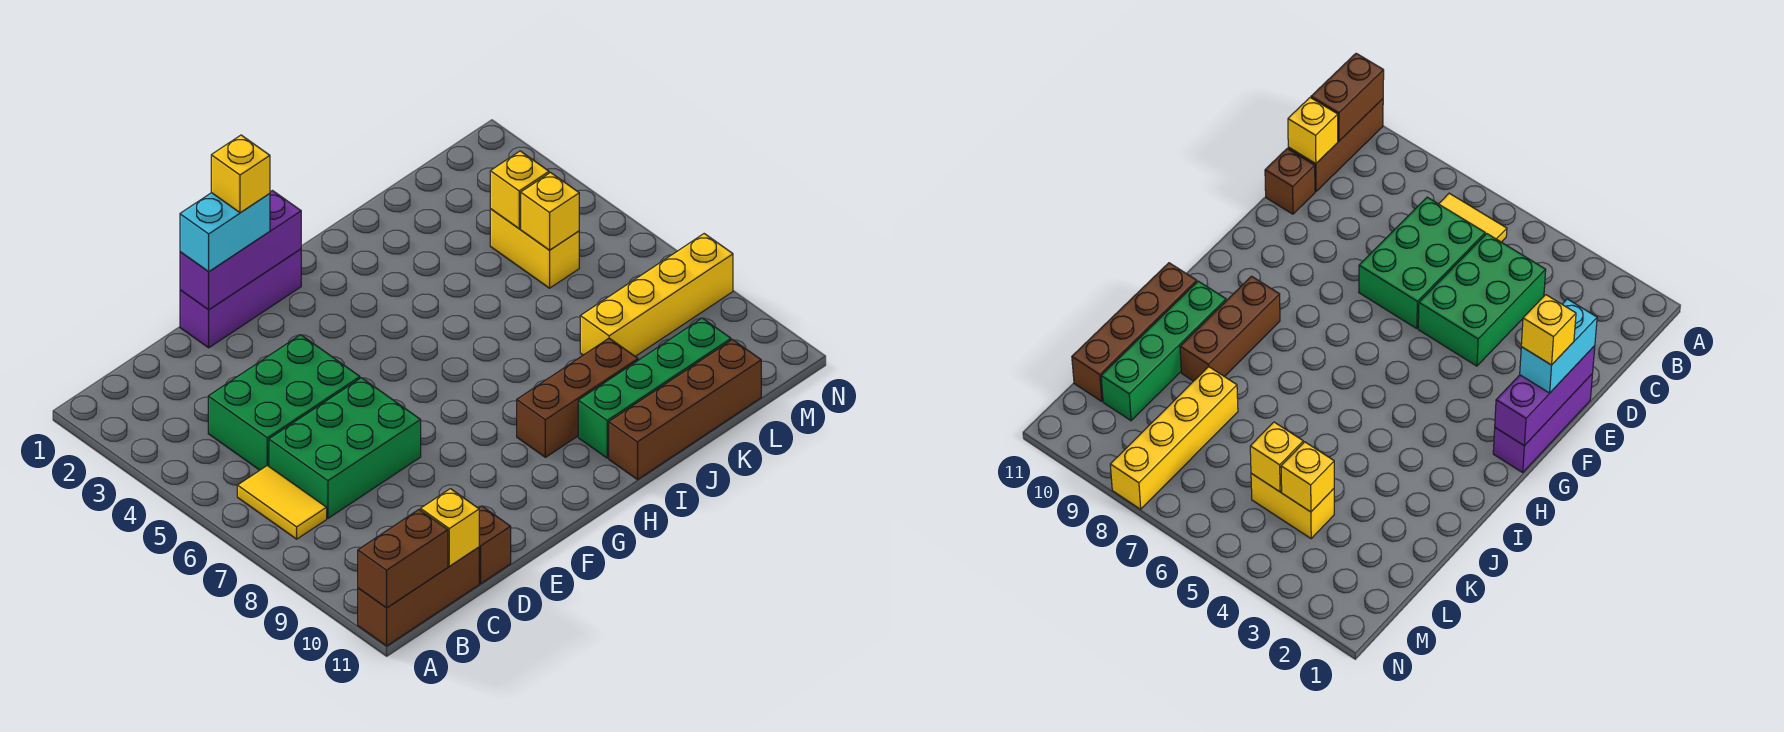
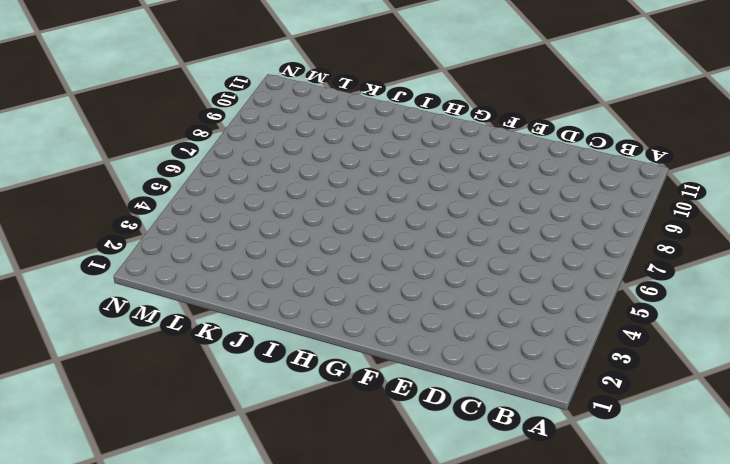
none -> brown 1x3 brick [358,547,479,646]
none -> yellow 1x2 tile [237,465,327,539]
none -> green 2x3 brick [208,335,360,470]

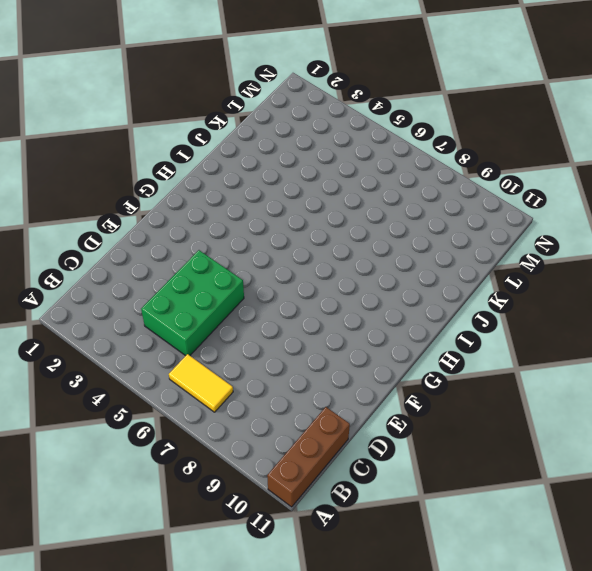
none -> green 2x3 brick [269,378,421,518]
none -> brown 1x1 brick [479,506,511,583]
none -> purple 1x3 brick [180,249,301,348]

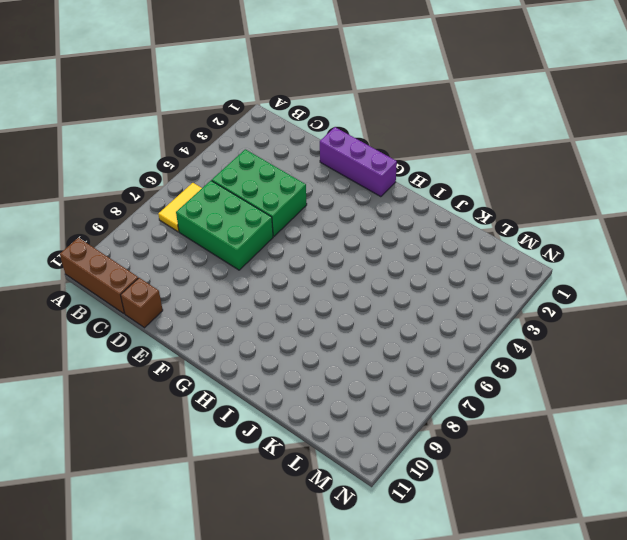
none -> brown 1x3 brick [517,338,638,457]
none -> green 1x4 brick [578,318,731,458]
none -> brown 1x4 brick [609,340,761,480]

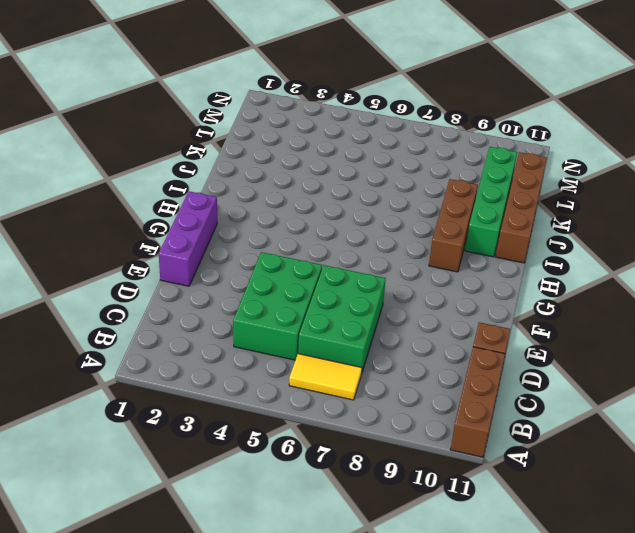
none -> yellow 1x4 brick [580,234,733,356]
none -> yellow 1x2 brick [490,209,579,288]
none -> brown 1x2 brick [358,510,448,608]

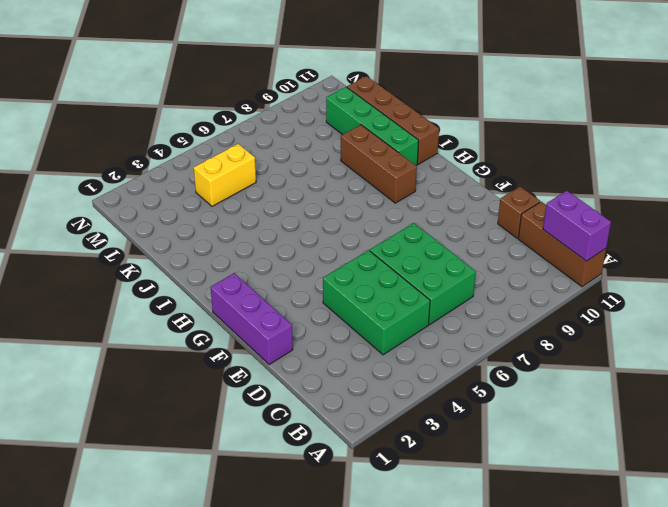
purple 1x2 brick [543,191,611,261] -> brown 1x2 brick [358,510,448,608]
none -> yellow 1x2 tile [237,465,327,539]
none -> yellow 1x4 brick [580,234,733,356]
none -> yellow 1x1 brick [421,489,479,566]

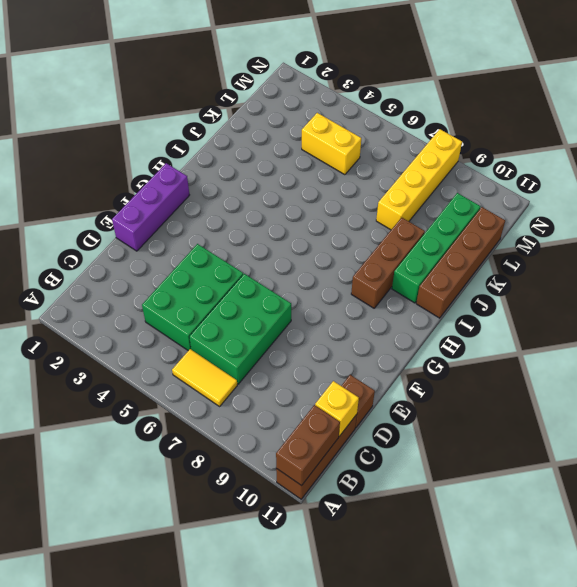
none -> purple 1x3 brick [180,191,301,310]
none -> yellow 1x1 brick [490,151,549,228]
none -> yellow 1x1 brick [521,173,579,250]

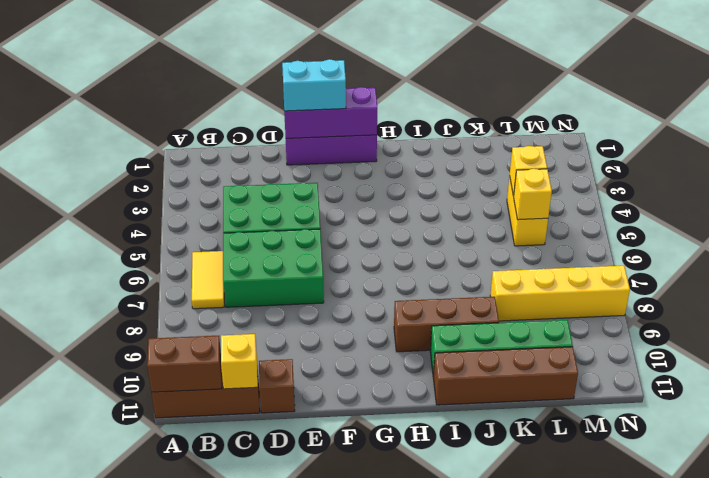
none -> yellow 1x1 brick [211,135,270,213]

